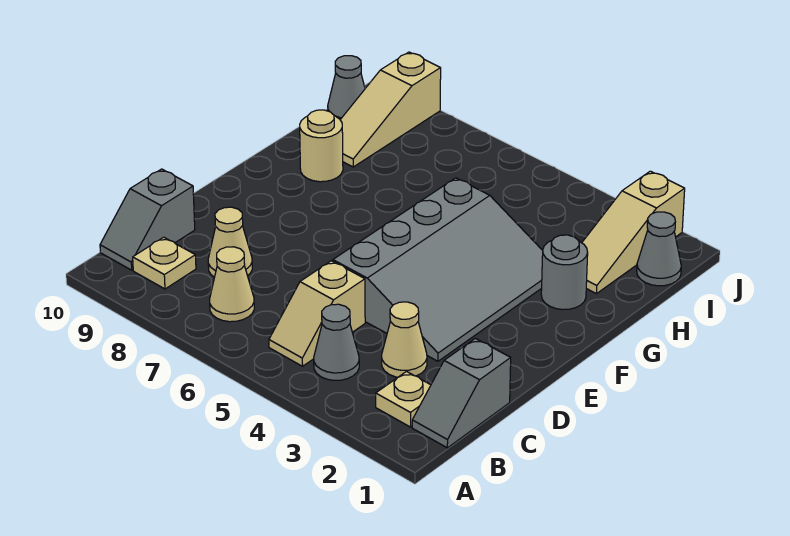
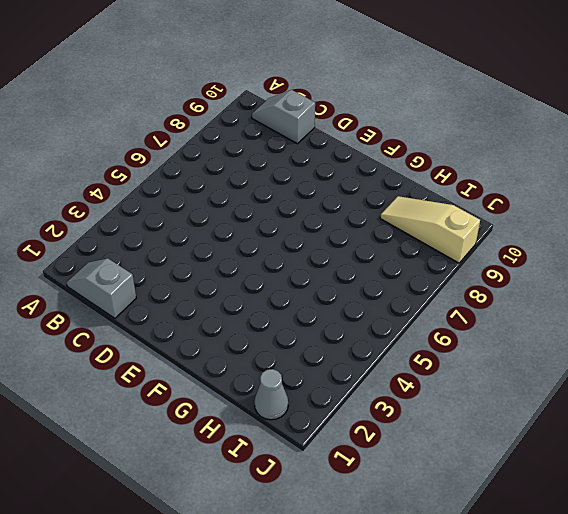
none -> tan 1x1 plate [376,372,431,427]
none -> grey 1x1 cone [314,304,359,380]
none -> tan 1x2 slope [269,261,365,366]

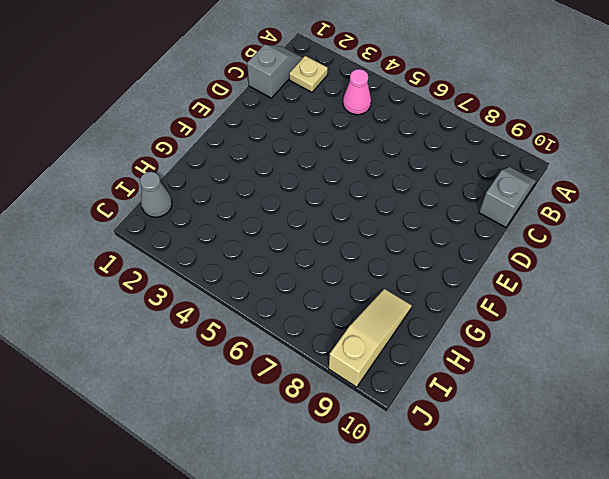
pink 1x1 cone [343,69,371,115] -> grey 1x1 cone [314,304,359,380]
none -> tan 1x2 slope [269,261,365,366]
none -> tan 1x1 cone [210,247,254,322]
none -> tan 1x1 plate [133,237,196,289]

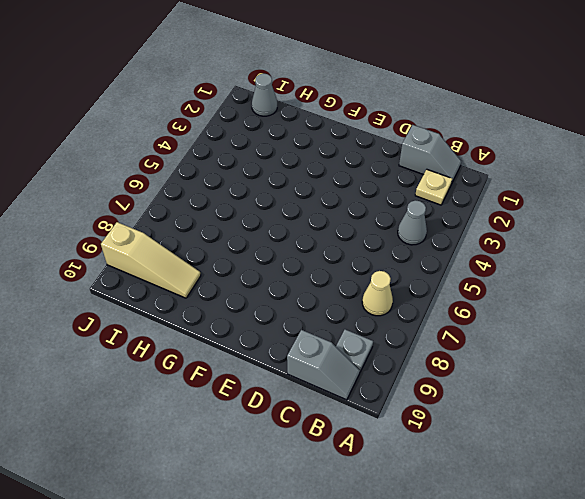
grey 1x1 plate [336,329,373,372] -> tan 1x1 plate [133,237,196,289]
none -> tan 1x2 slope [269,261,365,366]
none -> tan 1x1 cone [382,302,427,377]
none -> tan 1x1 cone [208,207,252,277]

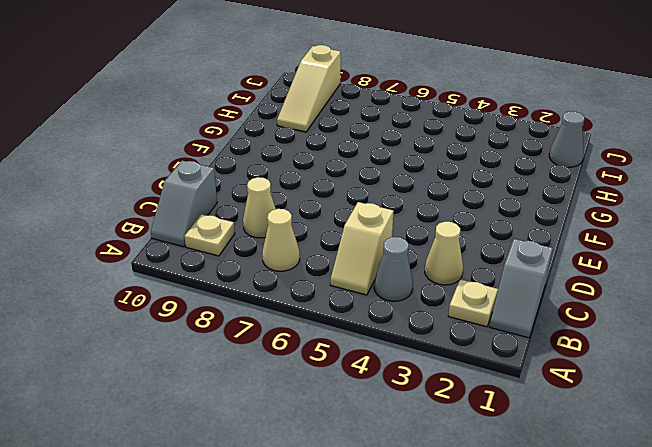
none -> grey 3x4 slope [333,178,543,361]
none -> grey 1x1 round brick [541,235,588,310]
none -> tan 1x1 round brick [300,110,343,182]

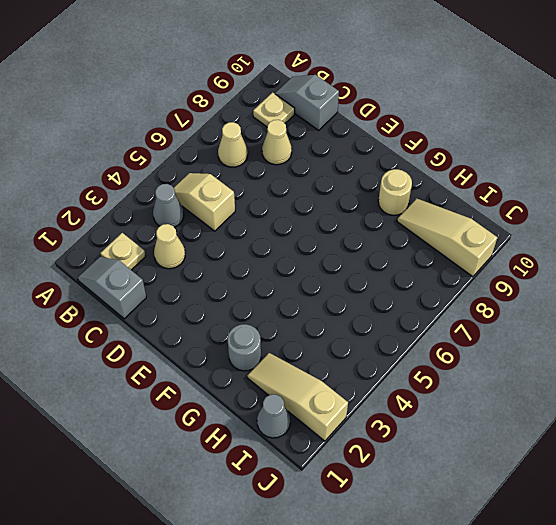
none -> grey 3x4 slope [333,178,543,361]
none -> grey 1x1 cone [328,56,365,119]

